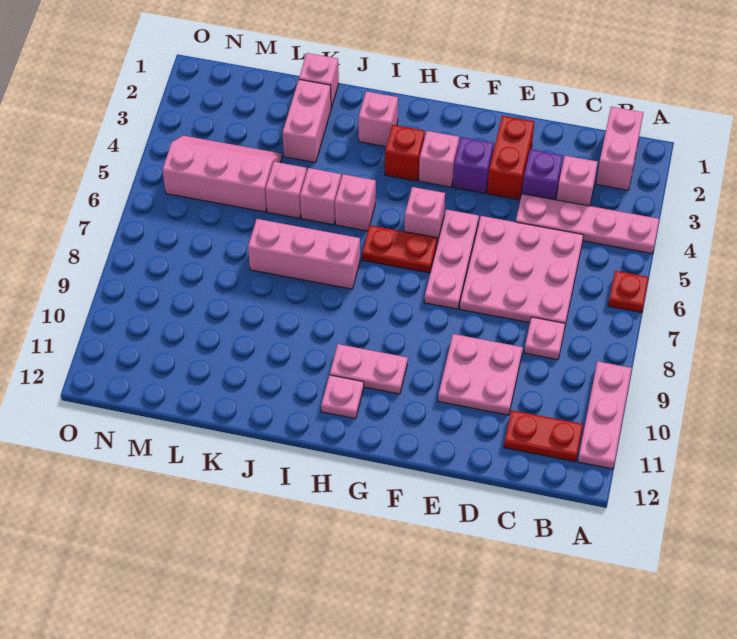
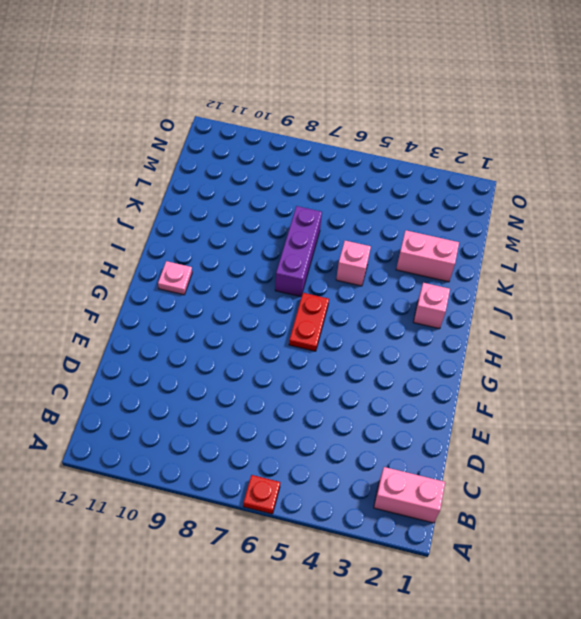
purple 1x3 brick [275,206,322,297] -> pink 1x3 brick [248,219,360,289]
none -> pink 1x4 plate [516,194,659,254]
none -> pink 1x3 plate [578,361,632,469]
none -> red 1x2 plate [504,410,583,462]

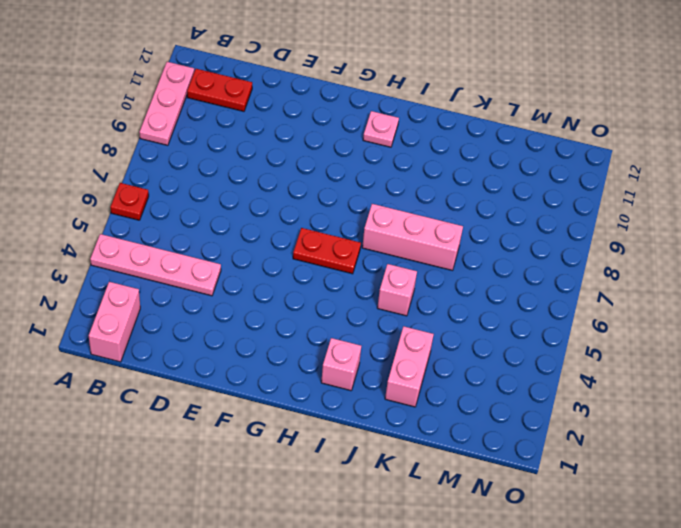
none -> pink 1x1 brick [557,156,598,206]
none -> pink 3x3 plate [460,216,583,325]
none -> pink 1x1 plate [524,317,565,360]

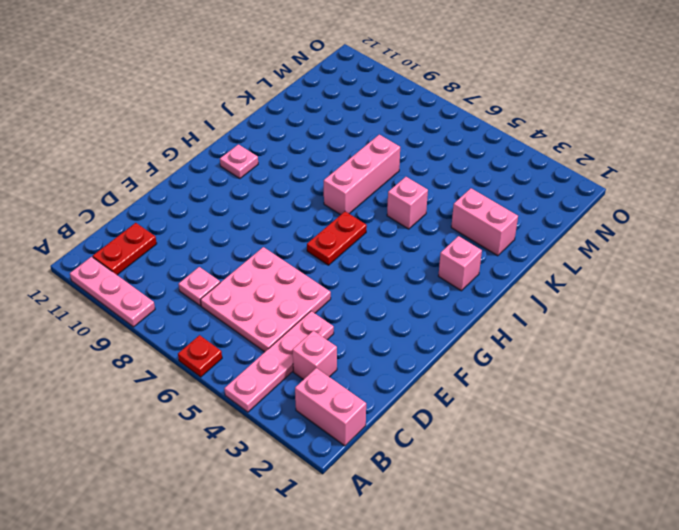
none -> purple 1x1 brick [522,149,563,200]
none -> pink 2x2 plate [438,334,523,415]
none -> red 1x2 brick [487,116,534,200]

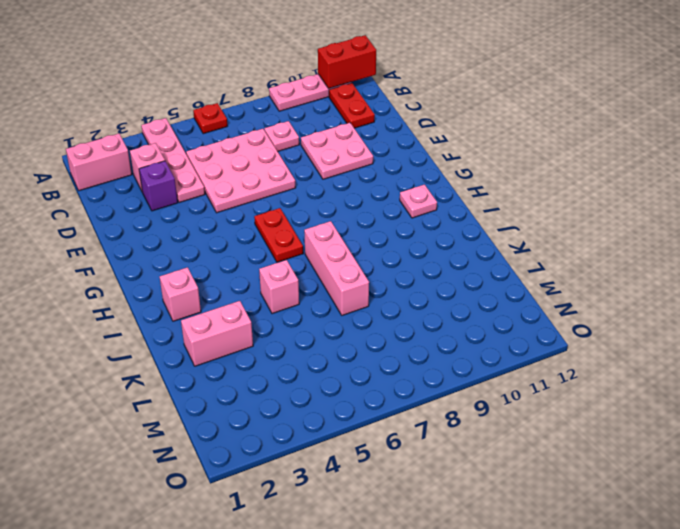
red 1x2 brick [318,35,376,89] -> red 1x2 brick moved to [487,116,534,200]
none -> purple 1x1 brick [453,137,494,193]
none -> pink 1x3 plate [424,209,479,309]
none -> pink 1x1 brick [419,131,459,187]

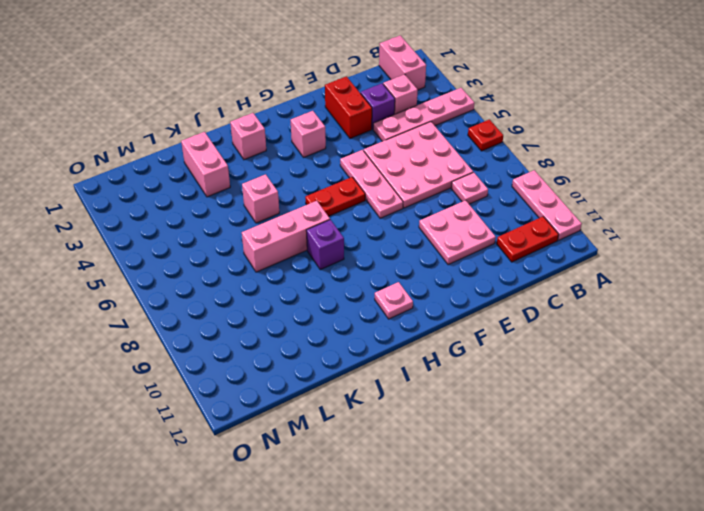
purple 1x1 brick [306,220,344,270] -> purple 1x1 brick moved to [453,137,494,193]
none -> pink 1x1 brick [404,187,445,243]
none -> pink 1x2 plate [330,344,408,394]
none -> red 1x1 brick [385,125,425,181]

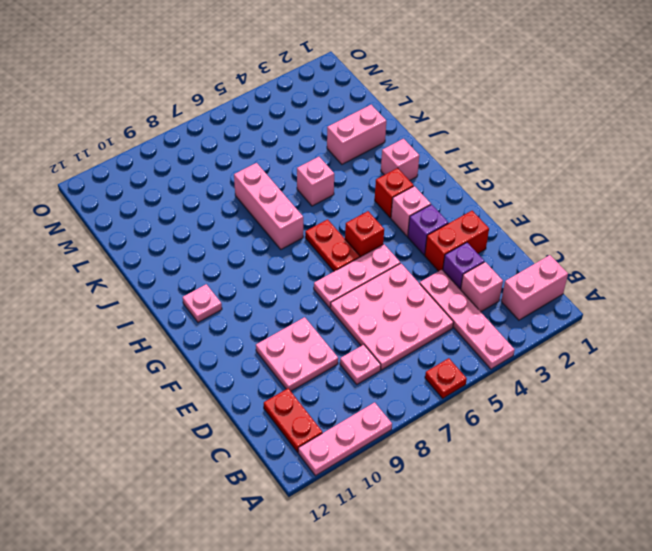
red 1x1 brick [345,211,384,257] -> pink 1x1 brick [404,187,445,243]
none -> pink 1x2 plate [330,344,408,394]
none -> pink 1x1 brick [335,174,376,231]
none -> pink 1x1 brick [299,53,339,108]

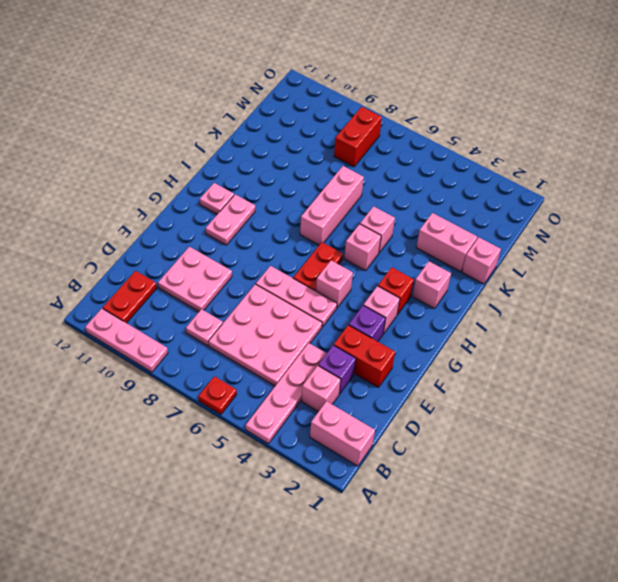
red 1x2 brick [334,107,382,167] -> none
none -> pink 1x1 brick [266,162,307,218]
none -> pink 2x3 slope [163,136,282,212]

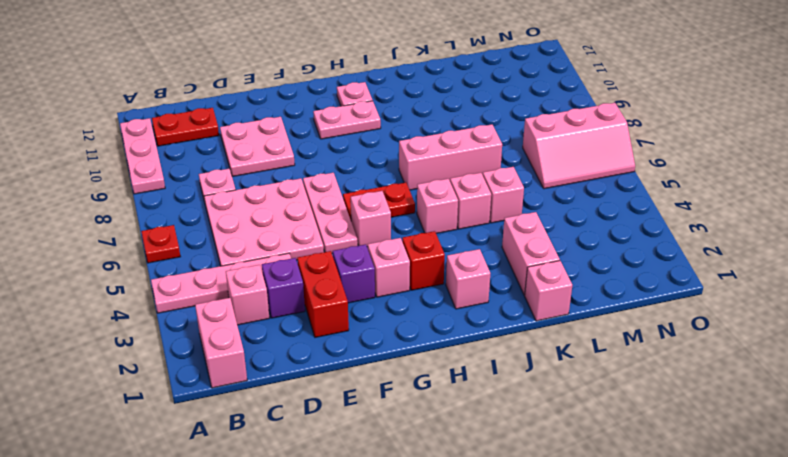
pink 2x3 slope [523,103,635,189] -> pink 2x3 slope moved to [163,136,282,212]

